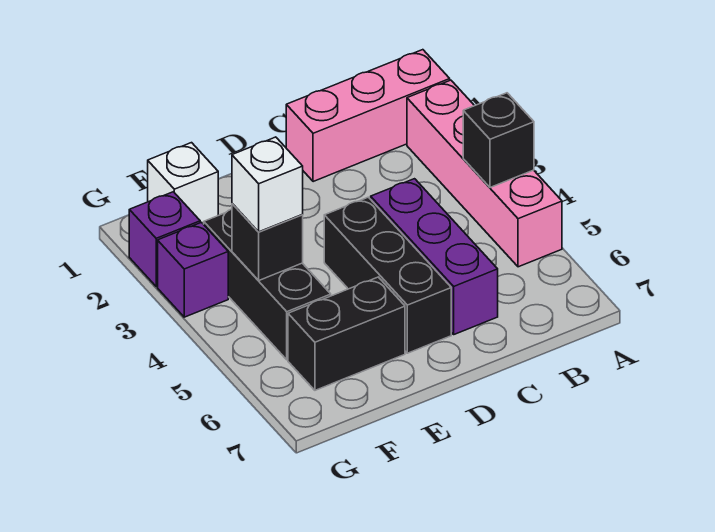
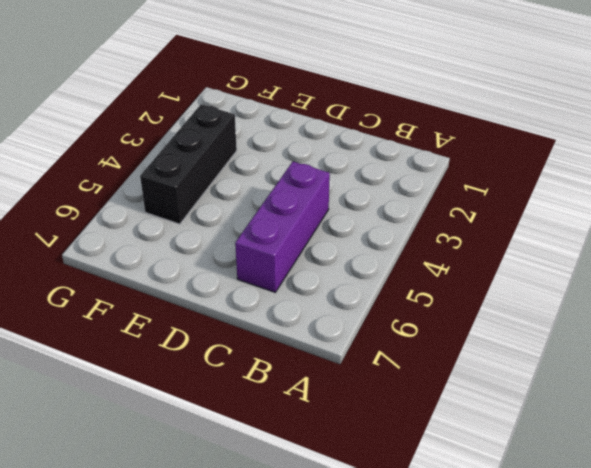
none -> pink 1x3 brick [286,50,450,182]
none -> pink 1x4 brick [407,80,562,267]
none -> black 1x3 brick [324,197,451,353]

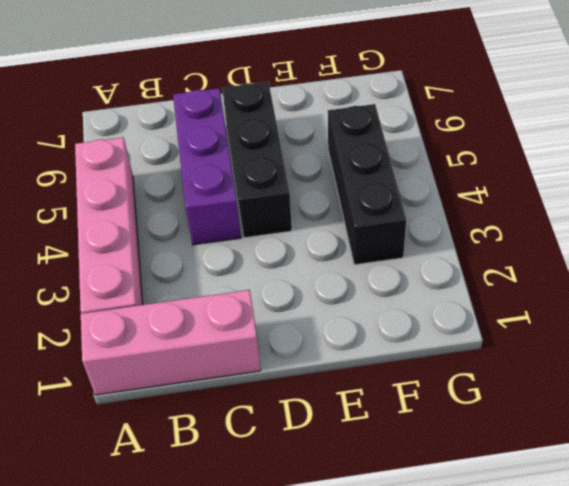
none -> black 1x2 brick [288,277,405,390]
none -> white 1x1 brick [148,143,218,224]
none -> purple 1x1 brick [129,192,200,286]

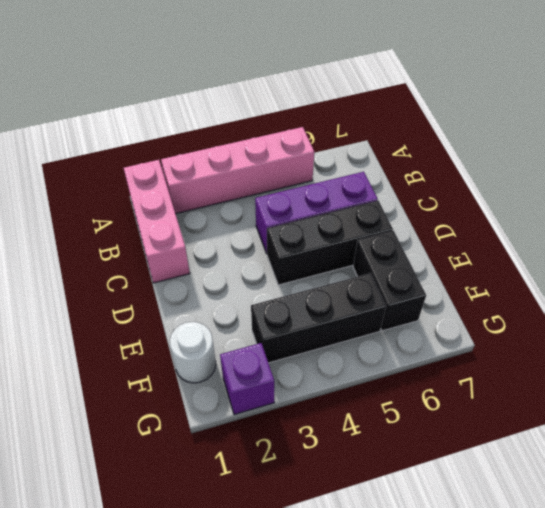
white 1x1 round brick [170,322,216,383] -> white 1x1 brick [148,143,218,224]
none -> purple 1x1 brick [158,222,228,317]
none -> black 1x1 brick [463,93,534,187]
none -> black 1x1 brick [232,204,303,281]

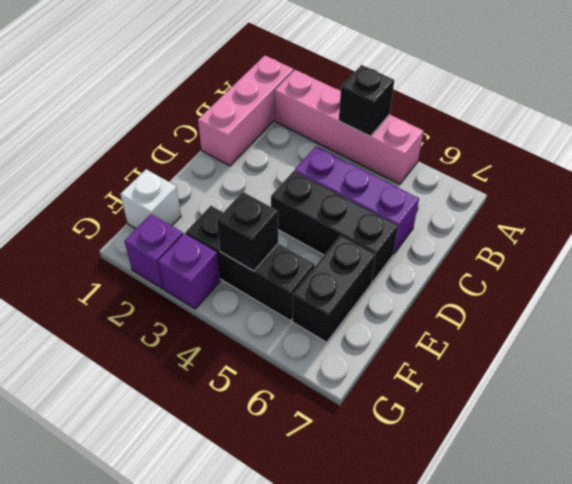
none -> white 1x1 brick [232,137,303,232]

